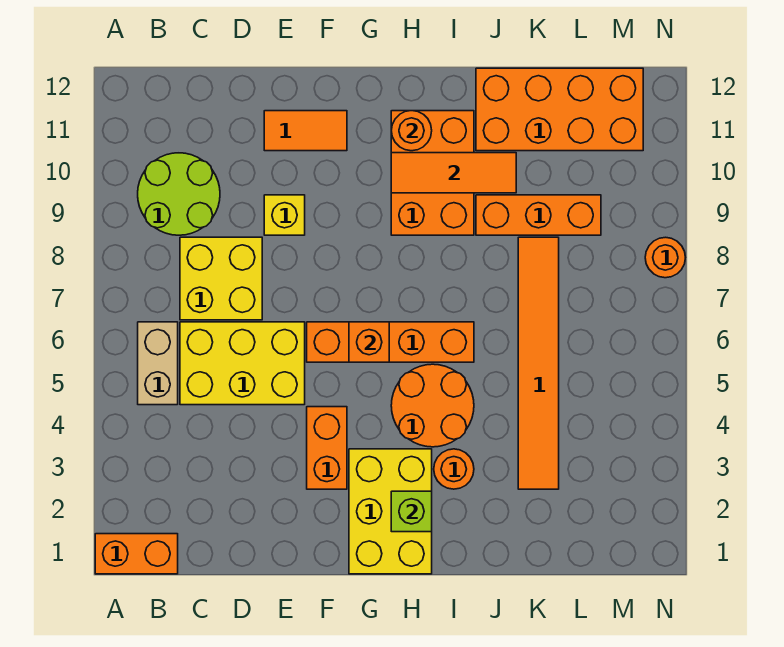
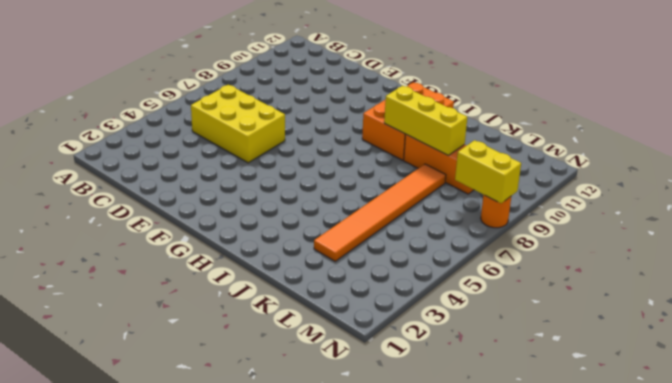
yellow 1x3 brick [384,86,467,155] -> none
yellow 1x2 brick [455,140,521,203] -> none
none -> orange 1x2 brick [95,534,178,574]
none -> tan 1x2 brick [138,322,178,405]
none -> lime 2x2 round brick [138,153,220,235]

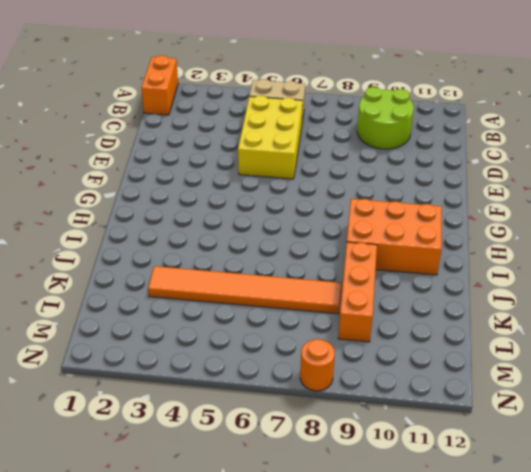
none -> yellow 2x2 brick [180,237,262,320]
none -> yellow 1x1 brick [264,195,305,235]
none -> orange 1x2 tile [264,111,347,151]

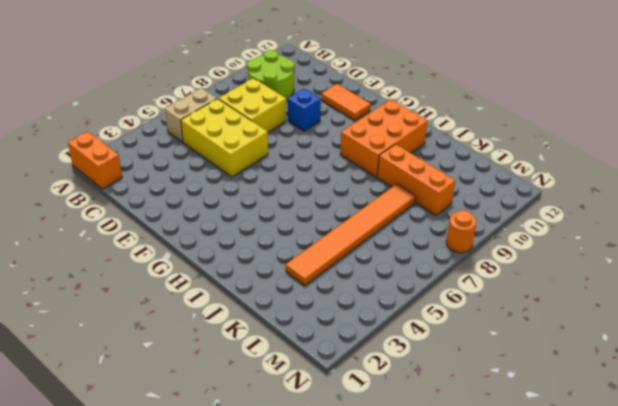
blue 1x1 brick [288,89,321,131] -> yellow 1x1 brick [264,195,305,235]
none -> orange 1x2 brick [307,407,347,489]
none -> orange 1x4 brick [307,322,474,362]
none -> yellow 2x3 brick [349,449,432,574]

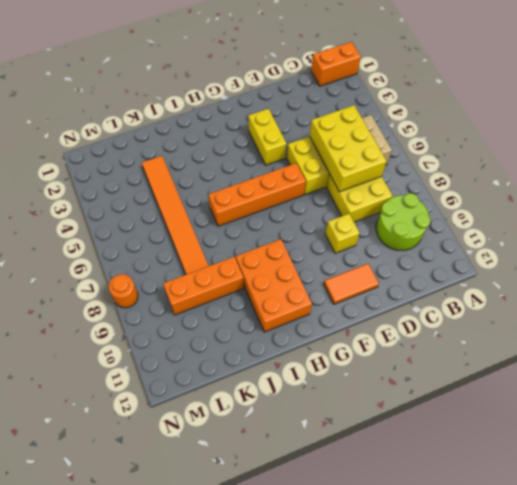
yellow 2x3 brick [310,105,387,192] -> yellow 2x3 brick moved to [349,449,432,574]
yellow 1x2 brick [248,109,287,165] -> orange 1x2 brick [307,407,347,489]
none -> orange 2x2 round brick [391,364,474,447]
none -> orange 1x1 round brick [434,449,474,489]
none -> orange 2x4 brick [476,68,643,151]

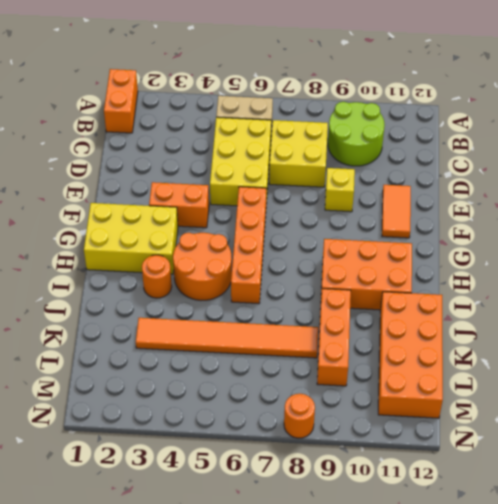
none -> orange 1x1 brick [349,322,389,362]
none -> lime 1x1 brick [391,491,432,532]
none -> orange 1x3 tile [391,153,516,193]

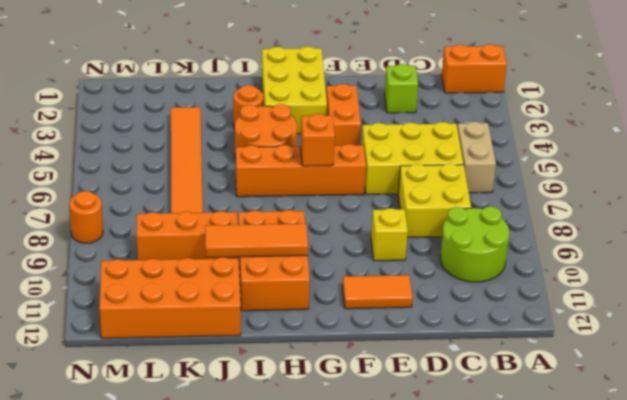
lime 1x1 brick [384,64,418,113] -> lime 1x1 brick moved to [391,491,432,532]
none -> orange 1x1 round brick [391,111,432,151]

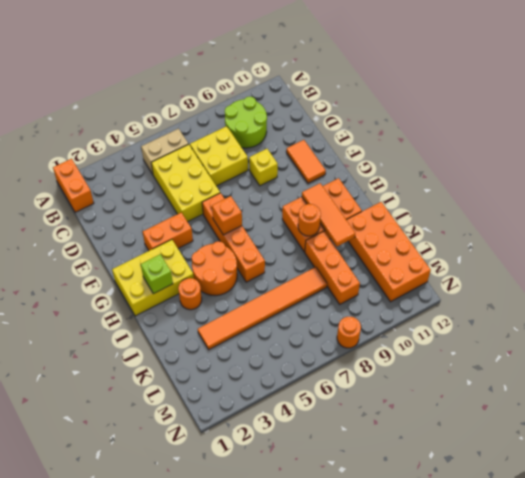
orange 1x1 round brick [298,204,321,236] -> orange 1x1 round brick moved to [391,111,432,151]

